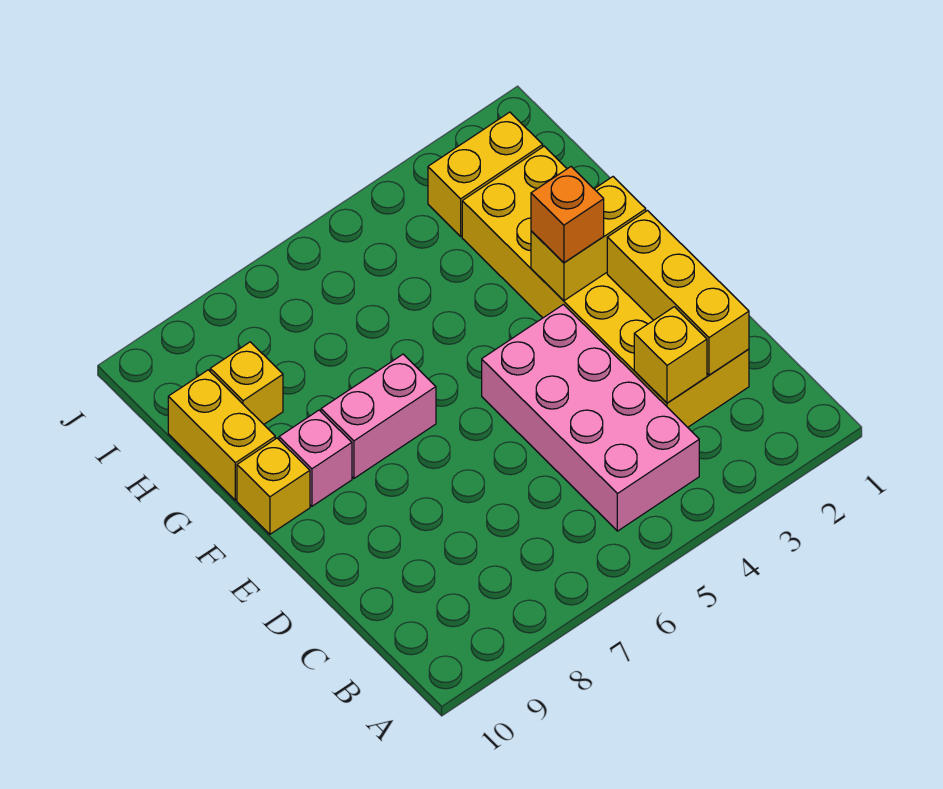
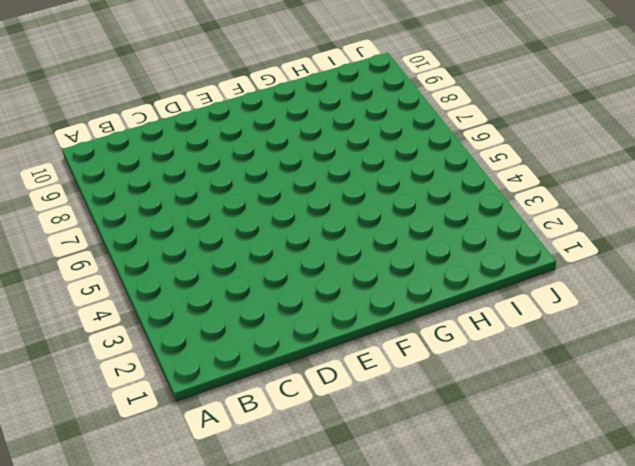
none -> pink 2x4 brick [482,305,699,531]
none -> yellow 2x6 brick [462,146,749,427]
none -> pink 1x2 brick [321,354,436,478]

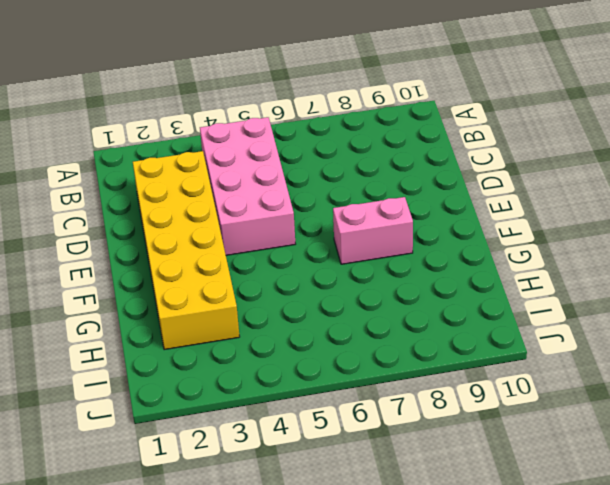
none -> pink 1x1 brick [279,410,352,506]
none -> yellow 1x1 brick [237,438,310,534]
none -> yellow 1x2 brick [168,370,275,500]

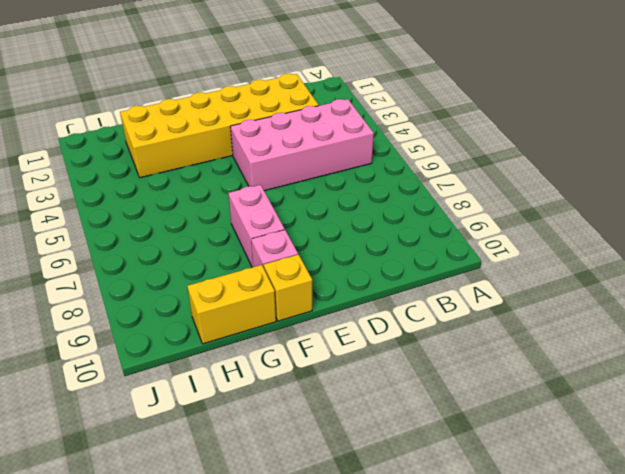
none -> yellow 1x1 brick [210,342,283,424]
none -> yellow 1x2 brick [428,112,543,236]
none -> yellow 1x3 brick [607,211,749,375]

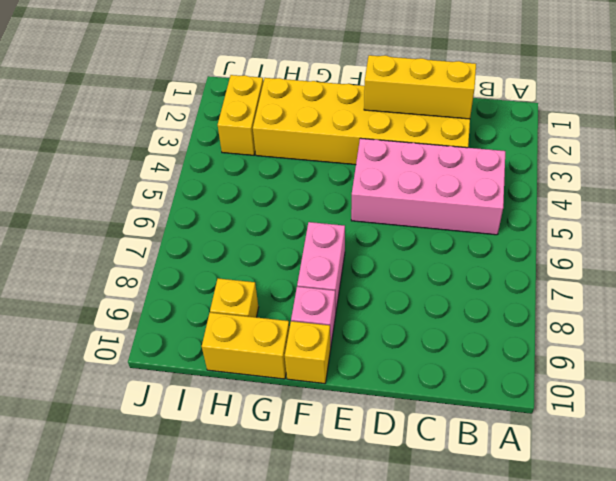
none -> yellow 1x1 brick [634,307,707,403]
none -> yellow 1x2 brick [531,177,646,301]
none -> orange 1x1 brick [531,167,604,263]

